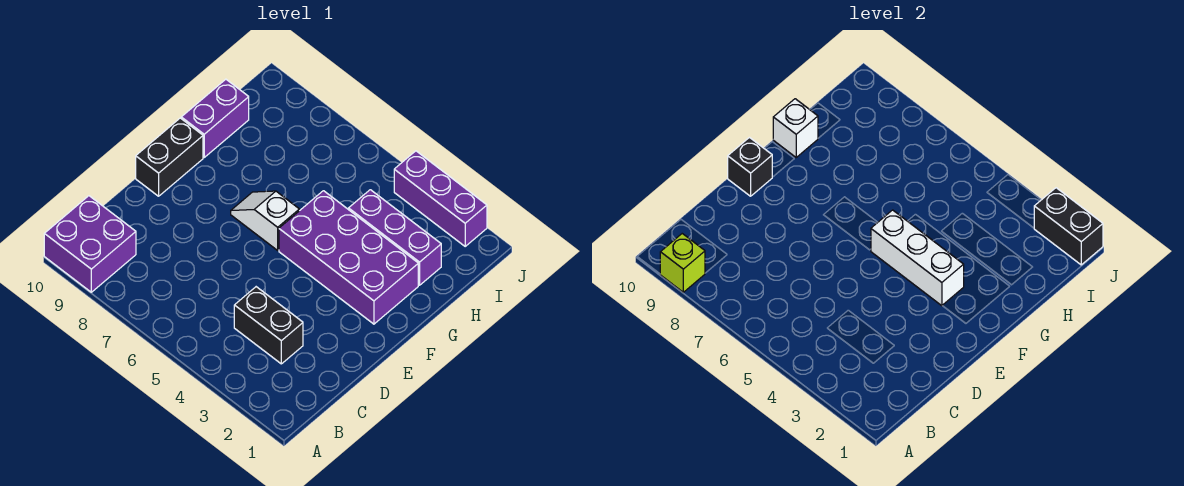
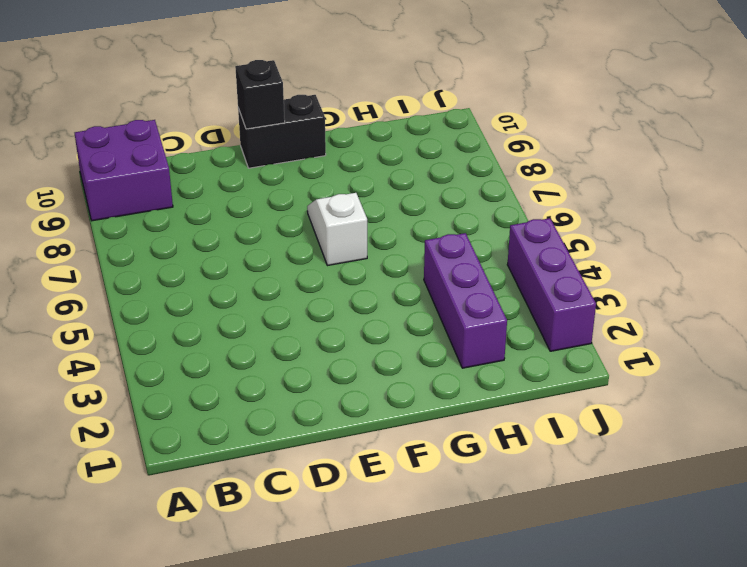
none -> black 1x2 brick [234,287,303,364]
none -> purple 2x4 brick [279,191,418,324]
none -> purple 1x2 brick [181,79,249,157]

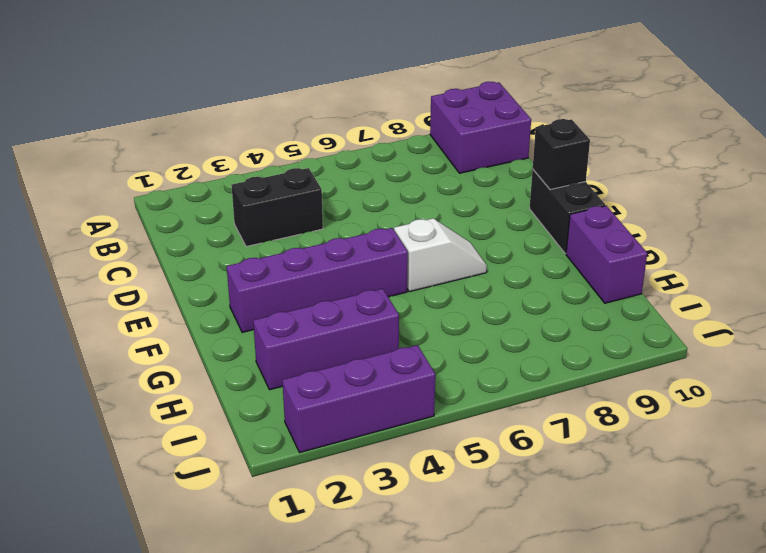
purple 1x4 brick [227,228,408,333] -> purple 2x4 brick [279,191,418,324]
none -> lime 1x1 brick [660,234,705,292]
none -> white 1x3 brick [871,210,964,306]
none -> white 1x1 brick [773,99,818,157]

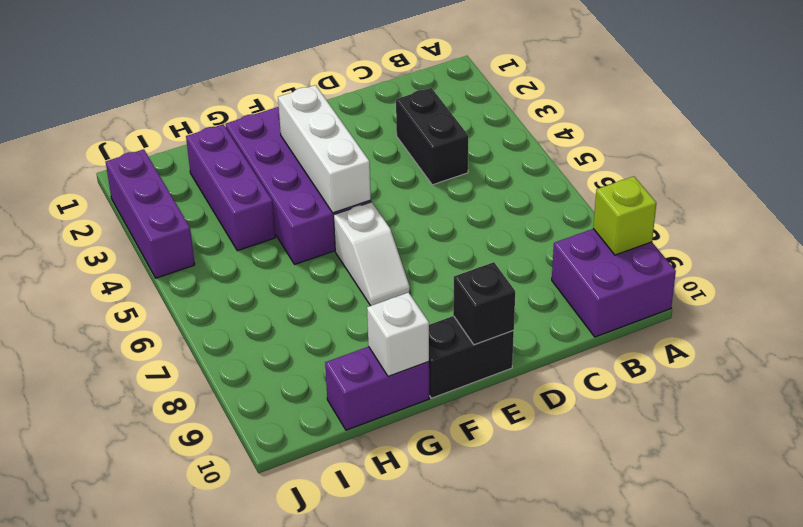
none -> black 1x2 brick [1034,188,1103,265]

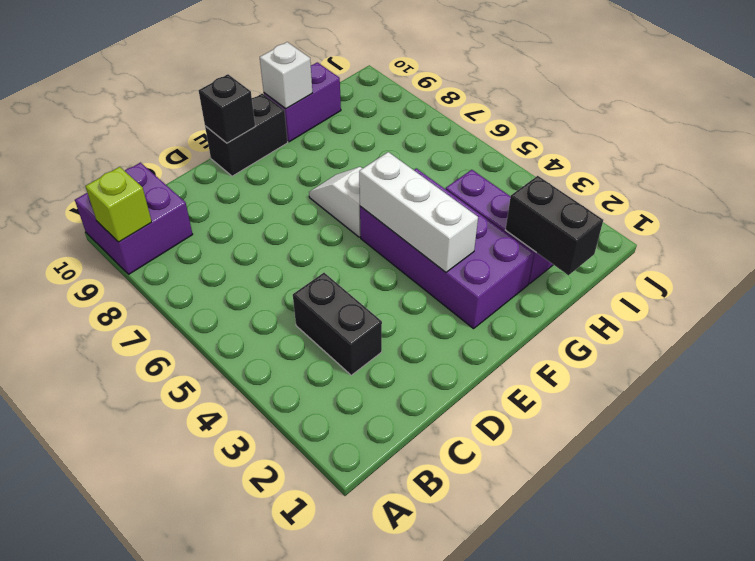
black 1x2 brick [506,176,603,275] -> black 1x2 brick moved to [1034,188,1103,265]
none -> purple 1x3 brick [394,151,487,246]

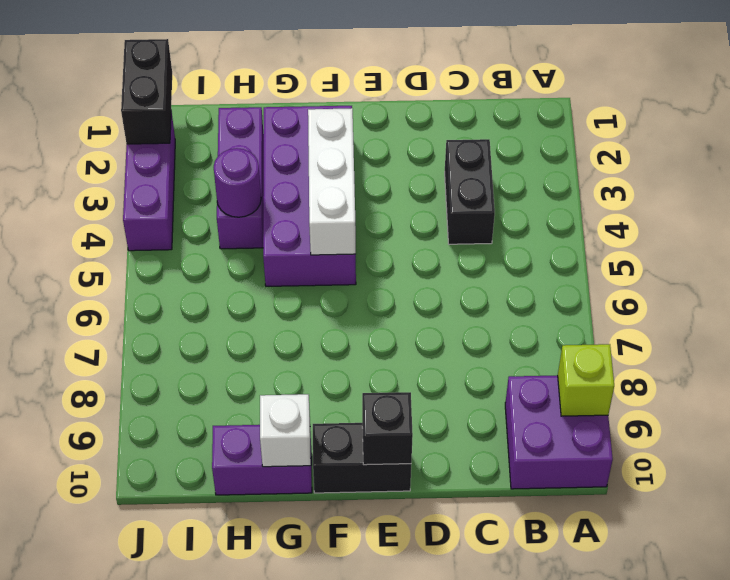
purple 1x1 round brick [214,148,261,217] -> none
none -> white 1x2 slope [231,191,299,250]

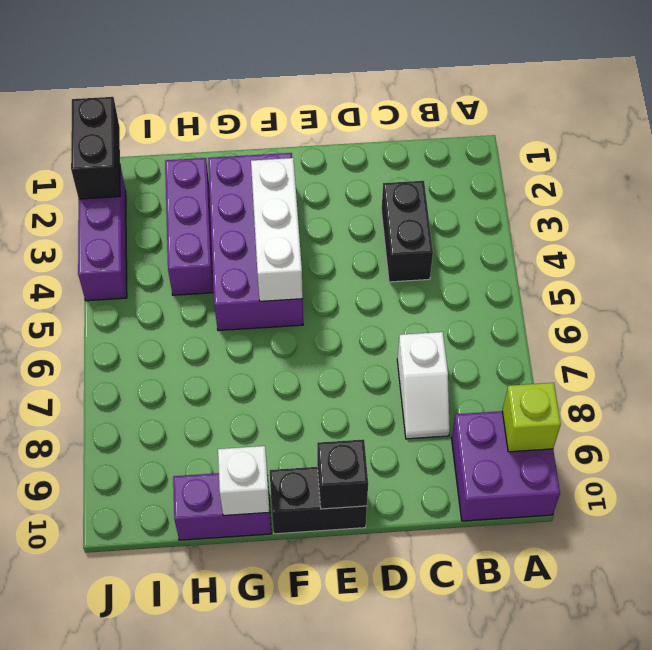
white 1x2 slope [397,332,450,439] -> white 1x2 slope moved to [231,191,299,250]

